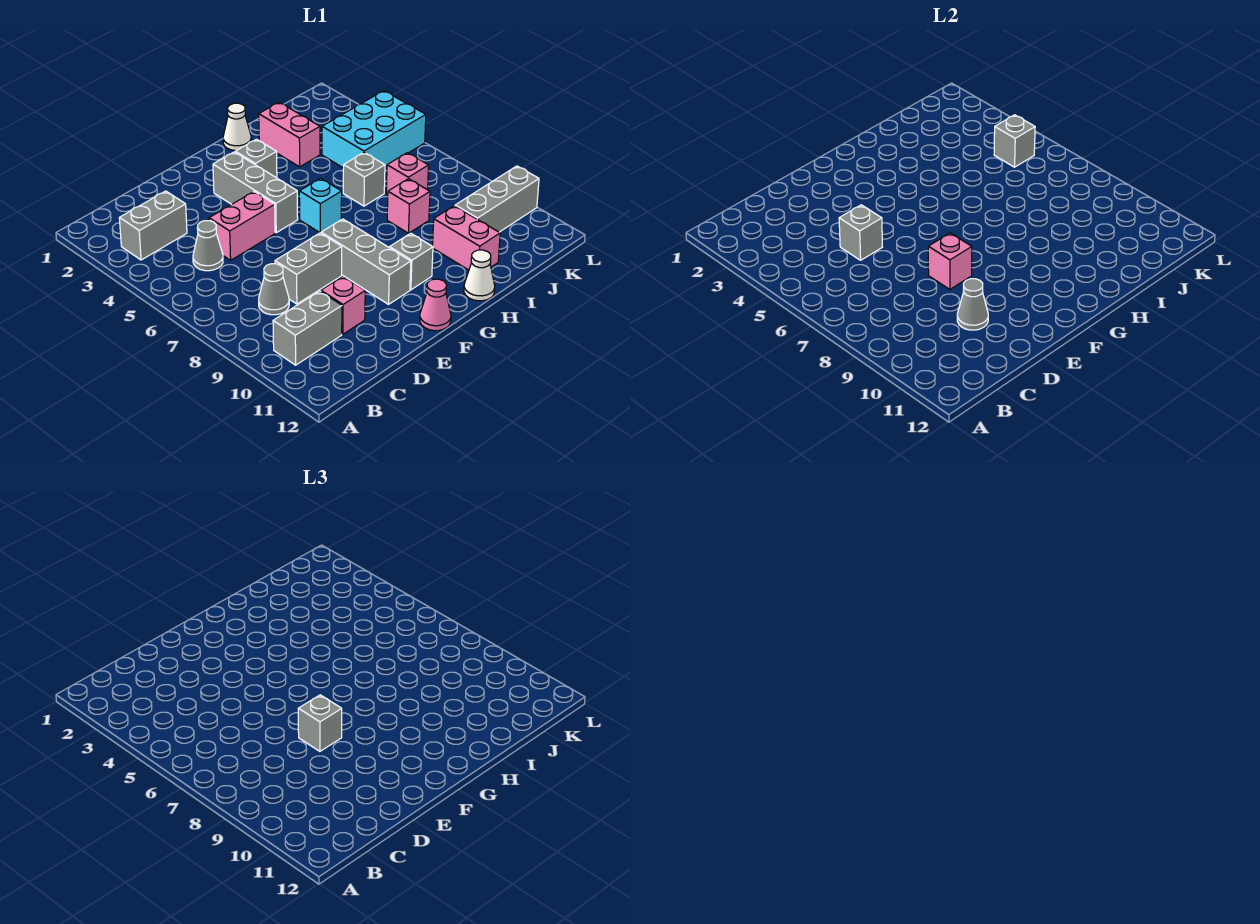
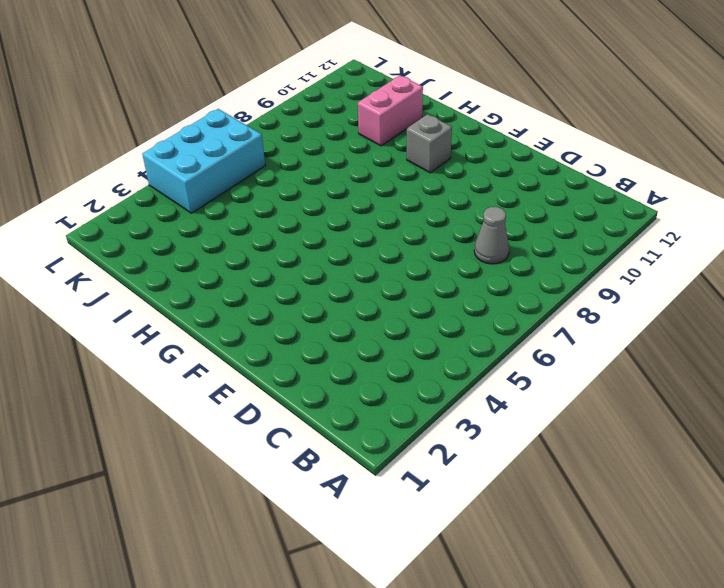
cyan 2x3 brick [142,109,265,213] -> cyan 2x3 brick turned to [322,91,426,168]
none -> grey 1x2 brick [119,191,187,260]
none -> grey 1x2 brick [273,291,342,365]
none -> grey 1x1 cone [193,221,223,271]

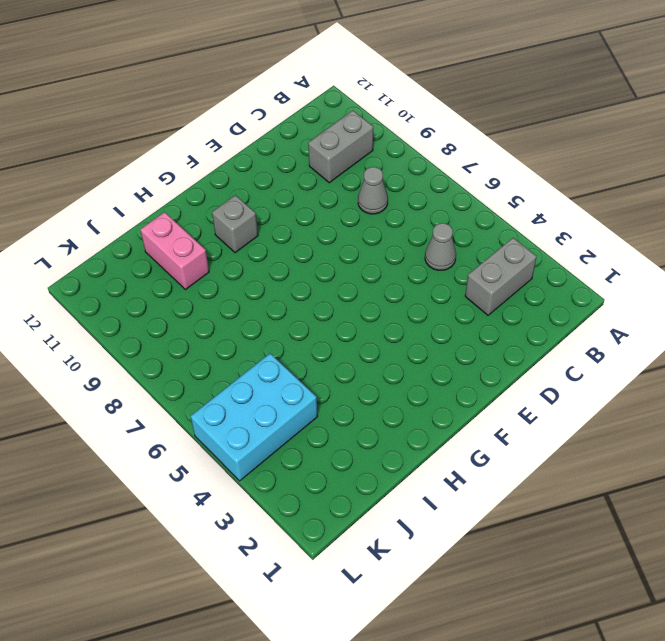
none -> pink 1x2 brick [209,192,275,260]
none -> grey 1x2 brick [275,233,342,304]
none -> pink 1x1 brick [321,276,365,334]

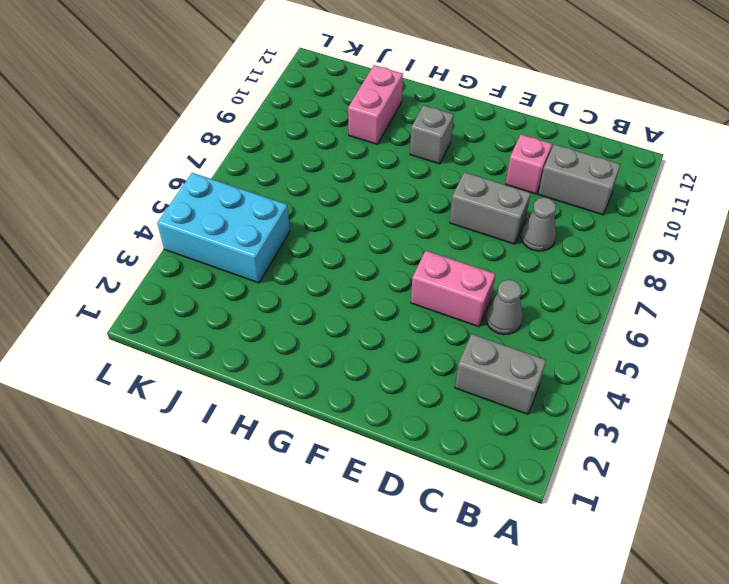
none -> grey 1x3 brick [213,152,298,233]
none -> grey 1x3 brick [321,219,411,304]
none -> pink 1x1 cone [420,279,451,331]

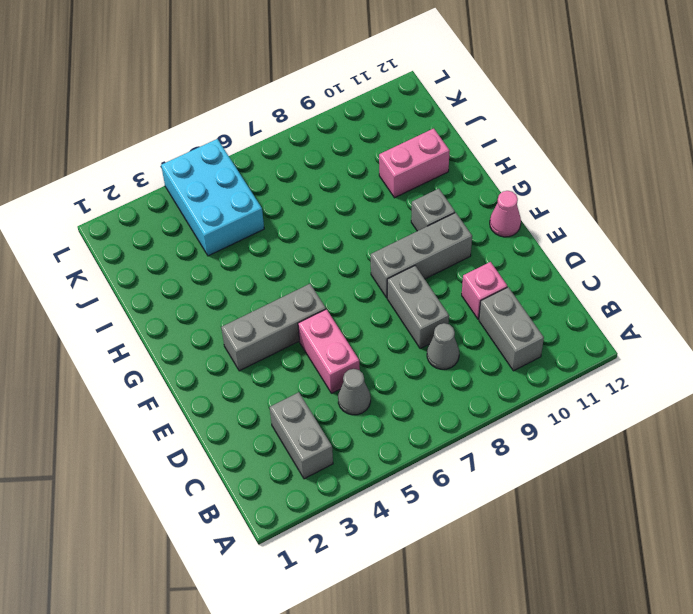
none -> grey 1x1 brick [235,139,277,178]
none -> cyan 1x1 brick [299,178,342,233]
none -> white 1x1 cone [223,103,251,151]

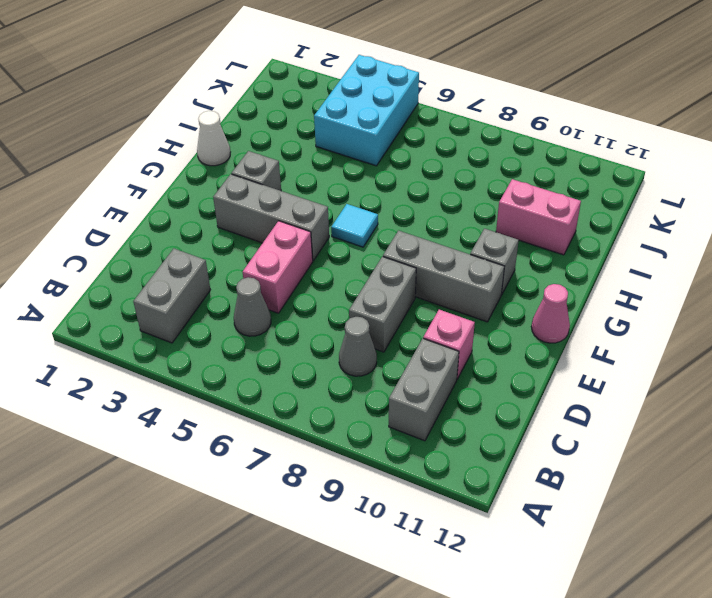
cyan 1x1 tile [331,204,378,247] -> cyan 1x1 brick [299,178,342,233]
none -> white 1x1 cone [464,250,495,301]
none -> pink 1x2 brick [259,102,320,167]
none -> grey 1x1 brick [343,153,385,206]

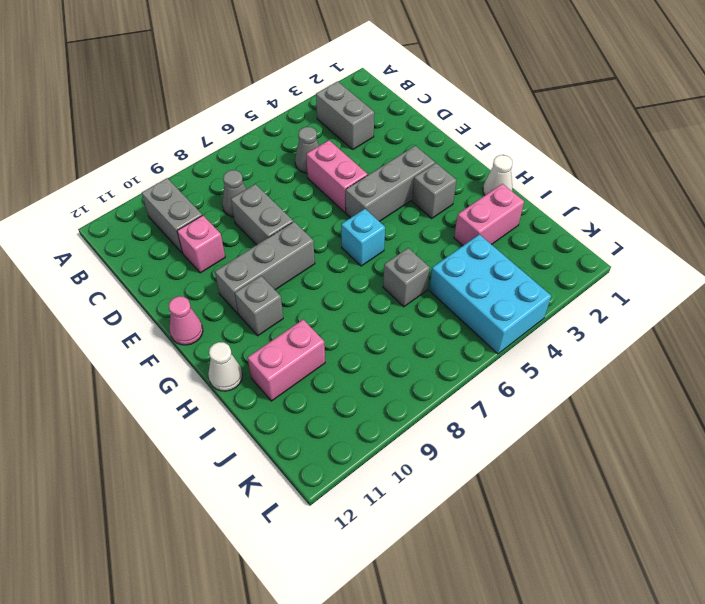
none -> pink 1x1 brick [387,179,430,233]
none -> pink 1x1 brick [386,153,429,194]
none -> grey 1x3 brick [455,166,539,232]

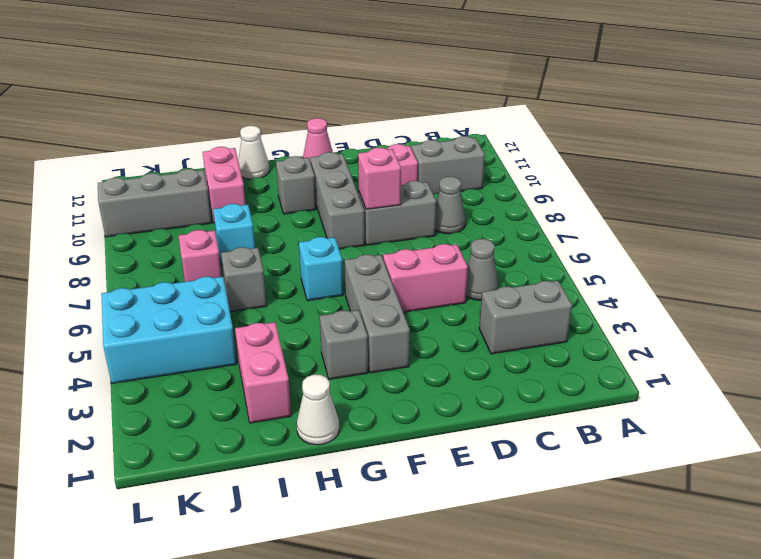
cyan 1x1 brick [213,204,255,265] -> pink 1x1 brick [387,179,430,233]
none -> grey 1x1 brick [839,205,882,260]
none -> grey 1x1 cone [957,279,988,330]
none -> grey 1x1 brick [994,115,1035,167]

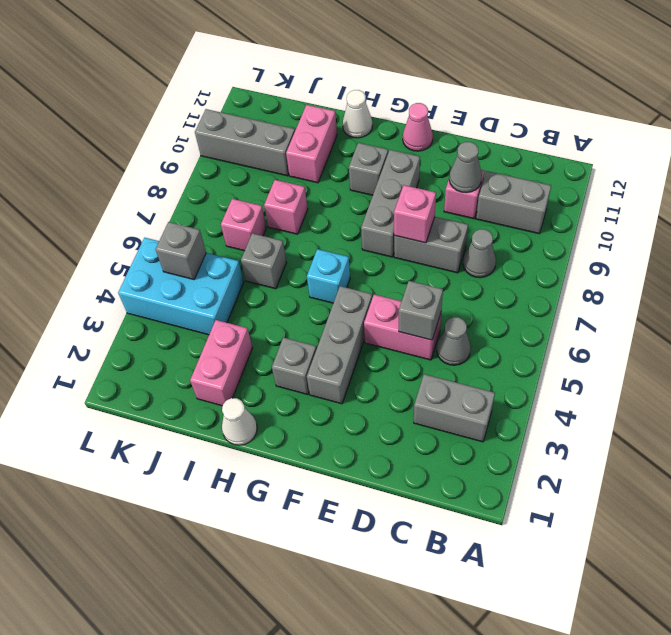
none -> grey 1x1 brick [298,695,342,751]

